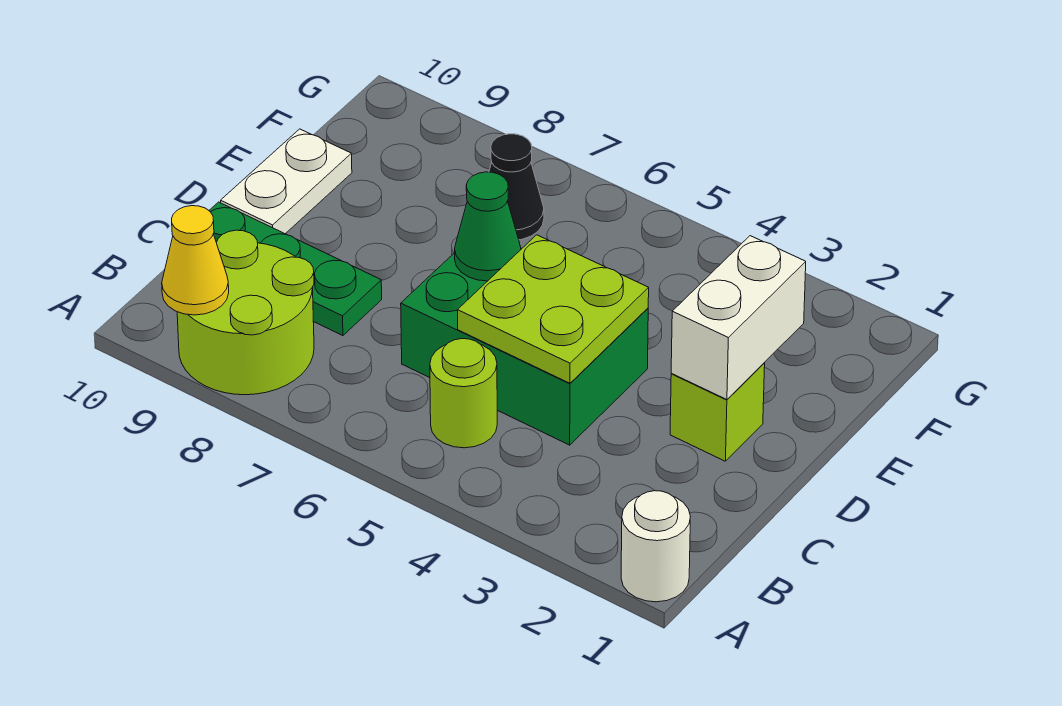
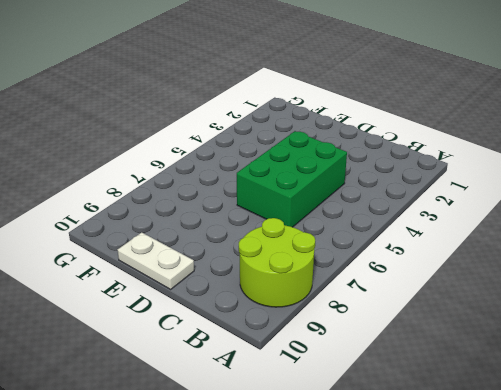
none -> white 1x1 round brick [621,491,690,602]
none -> lime 1x1 round brick [430,339,497,448]
none -> green 1x3 plate [209,202,382,336]

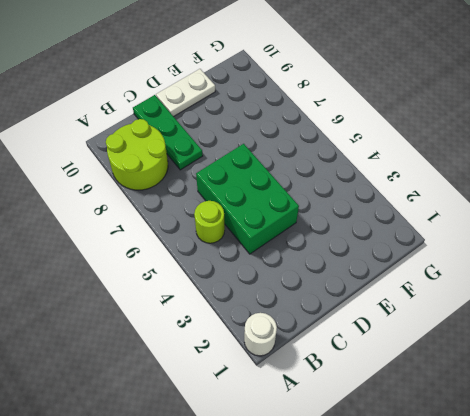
none -> lime 1x1 brick [670,363,765,461]
none -> black 1x1 cone [489,134,544,240]
none -> yellow 1x1 cone [162,206,229,315]

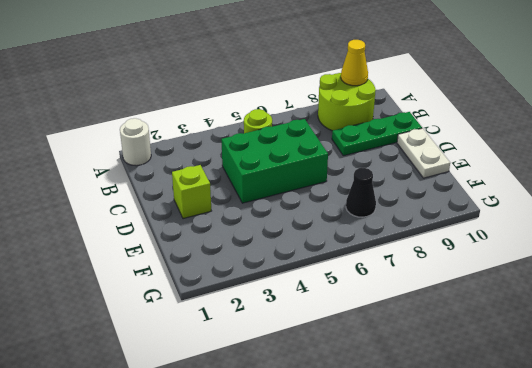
none -> lime 2x2 plate [457,235,649,383]
none -> white 1x2 brick [671,236,806,400]
none -> green 1x1 cone [455,172,521,281]

